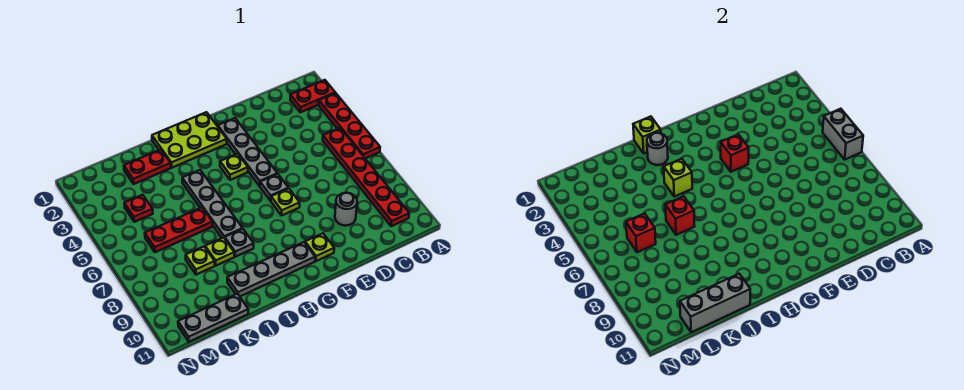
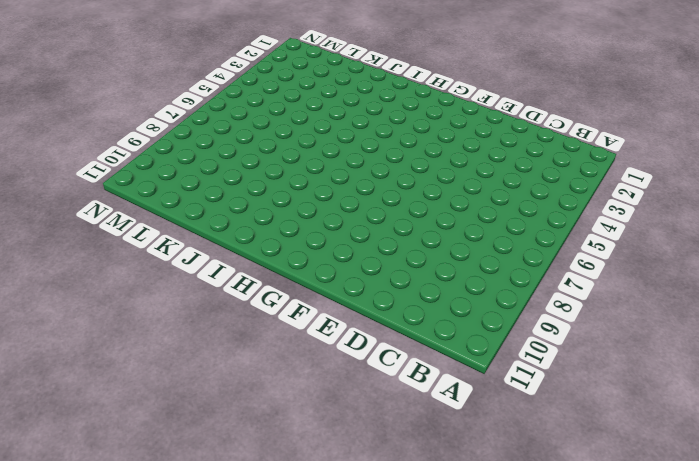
none -> red 1x2 plate [290,80,335,112]
none -> red 1x4 plate [319,93,380,159]
none -> red 1x6 plate [323,128,409,226]

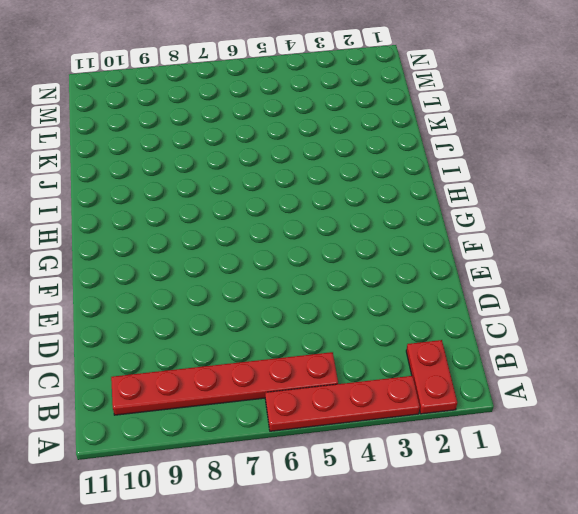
none -> grey 1x1 round brick [335,193,357,226]
none -> grey 1x4 plate [218,118,277,186]
none -> grey 1x1 plate [260,174,288,201]

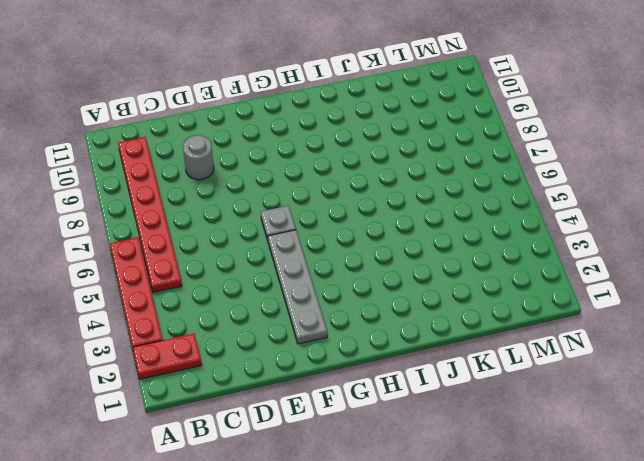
none -> lime 1x1 plate [271,188,300,215]
none -> lime 1x1 plate [305,233,334,261]
none -> lime 2x3 plate [152,112,227,168]

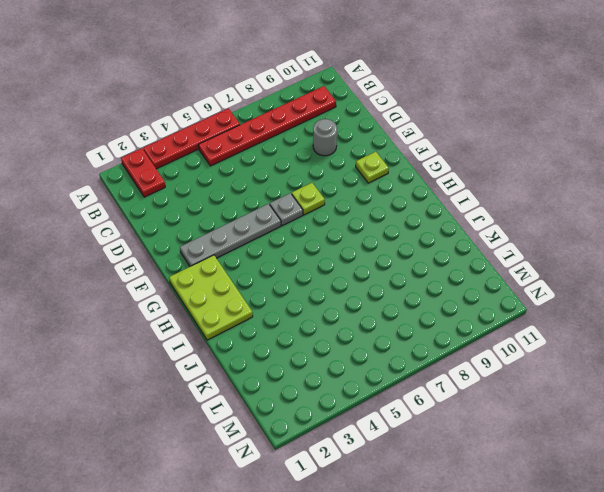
none -> lime 1x1 plate [220,154,248,180]
none -> grey 1x4 plate [227,242,315,296]
none -> grey 1x4 plate [182,170,243,238]

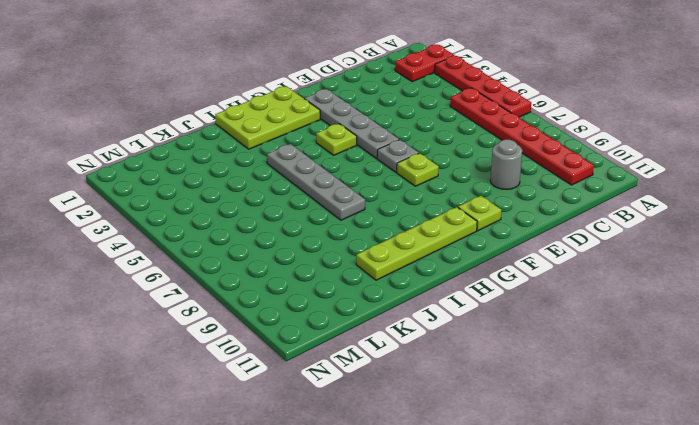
lime 1x4 plate [356,207,477,280] -> grey 1x4 plate [227,242,315,296]
none -> grey 1x1 plate [225,229,254,257]
none -> red 1x2 plate [124,150,171,184]
none -> red 1x3 plate [145,208,213,252]

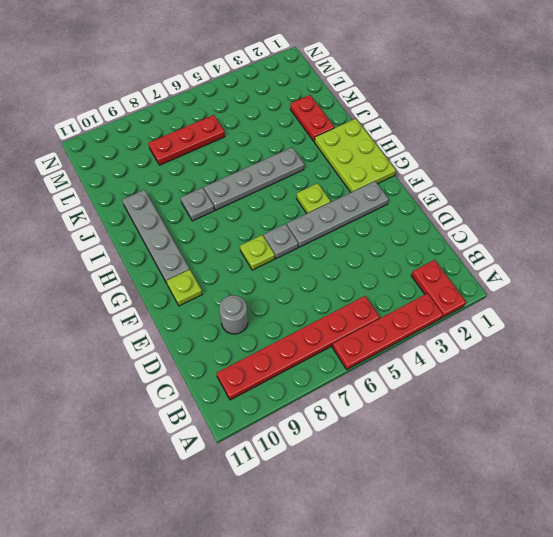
red 1x3 plate [148,115,225,165] -> red 1x3 plate turned to [145,208,213,252]
none -> lime 1x1 plate [205,238,234,265]
none -> lime 1x1 plate [186,247,215,275]
none -> grey 1x3 plate [178,294,248,342]

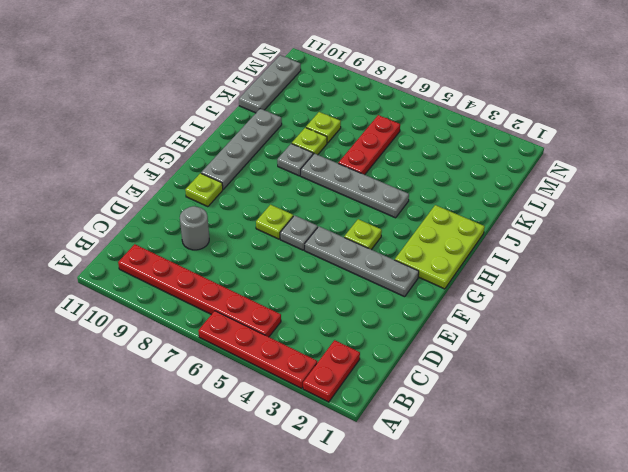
none -> red 1x2 plate [124,150,171,184]
none -> red 1x1 plate [124,195,153,222]
none -> grey 1x2 brick [823,109,863,159]

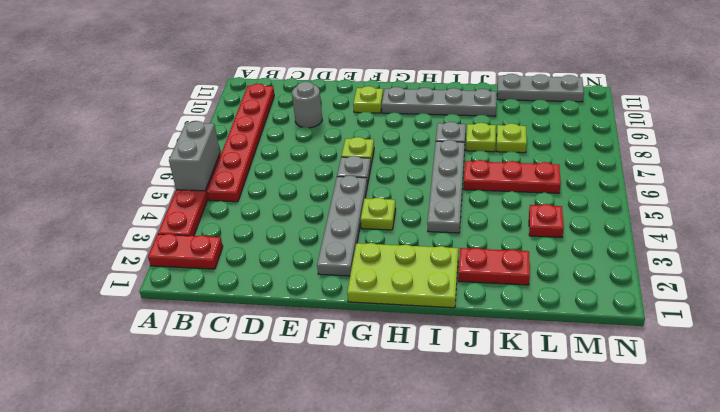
none -> red 1x1 brick [721,134,749,172]
none -> lime 1x1 brick [633,117,661,153]
none -> grey 1x1 round brick [647,133,668,165]

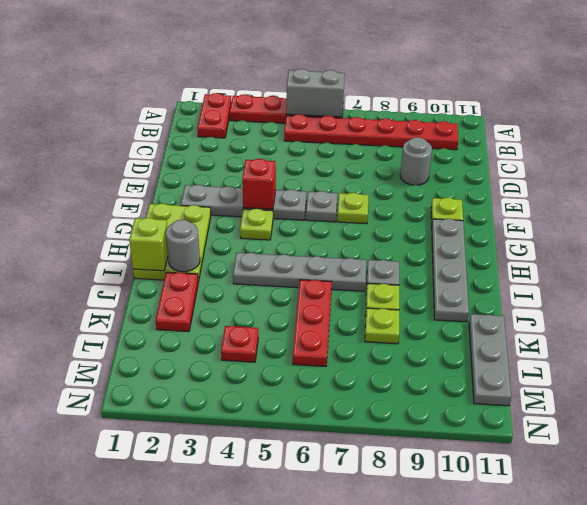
none -> lime 1x1 brick [664,159,692,197]
none -> red 1x1 brick [665,196,695,235]
none -> grey 1x3 brick [680,274,750,332]

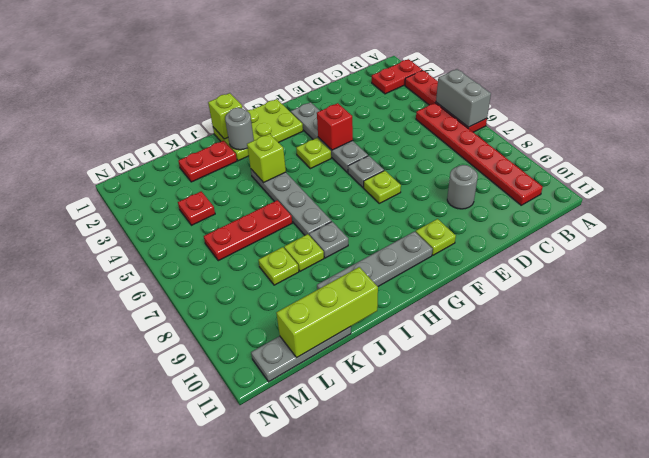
lime 1x3 brick [276,267,378,358] -> grey 1x3 brick [680,274,750,332]
none -> red 1x1 brick [665,196,695,235]
none -> red 1x1 brick [626,213,656,252]

